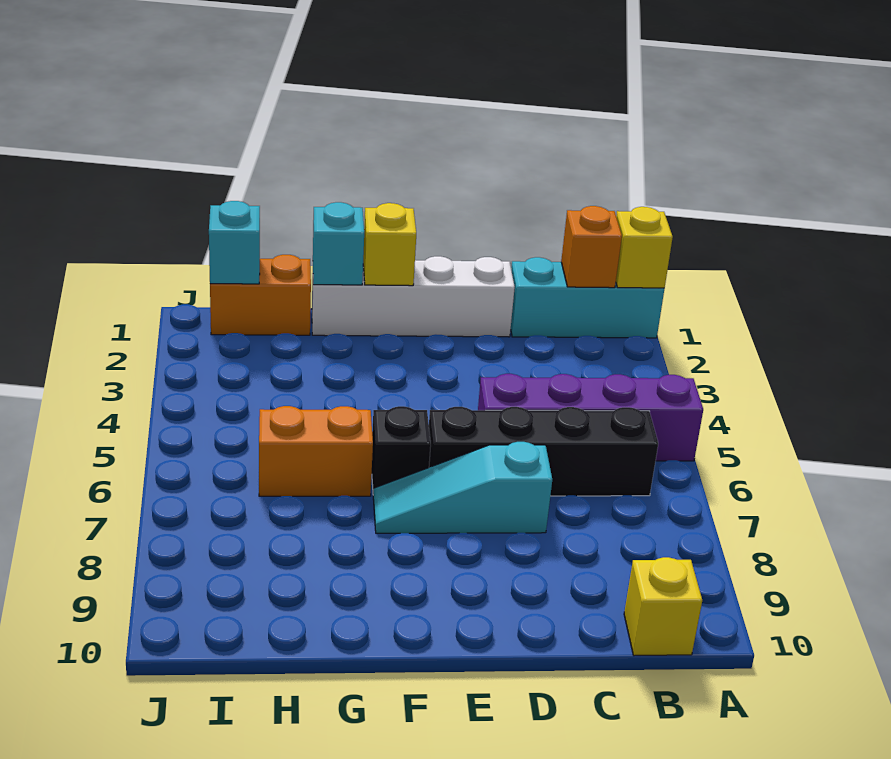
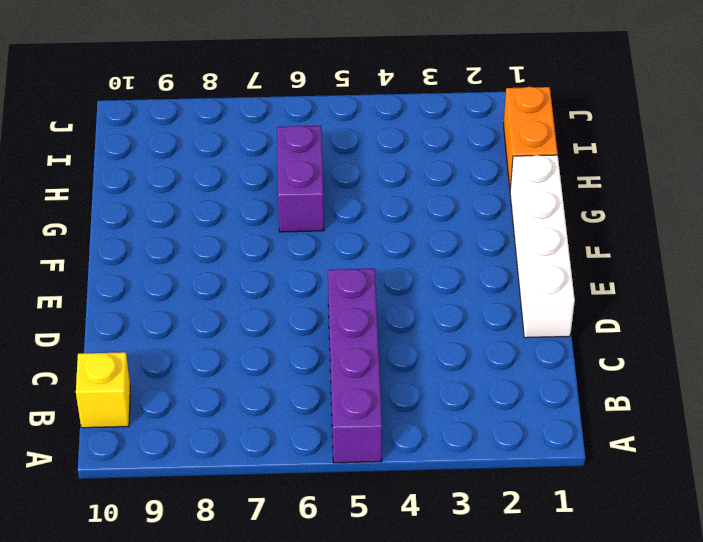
purple 1x2 brick [277,126,324,232] -> orange 1x2 brick [259,406,373,496]
none -> cyan 1x3 brick [511,257,664,338]
none -> black 1x4 brick [429,407,658,496]
none -> cyan 1x3 slope [373,442,552,533]

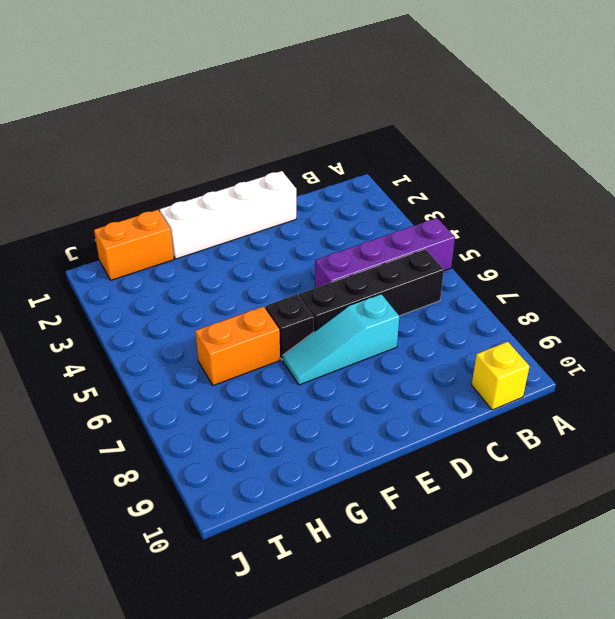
none -> cyan 1x3 brick [511,257,664,338]
none -> yellow 1x1 brick [616,207,673,288]
none -> orange 1x1 brick [561,206,622,288]

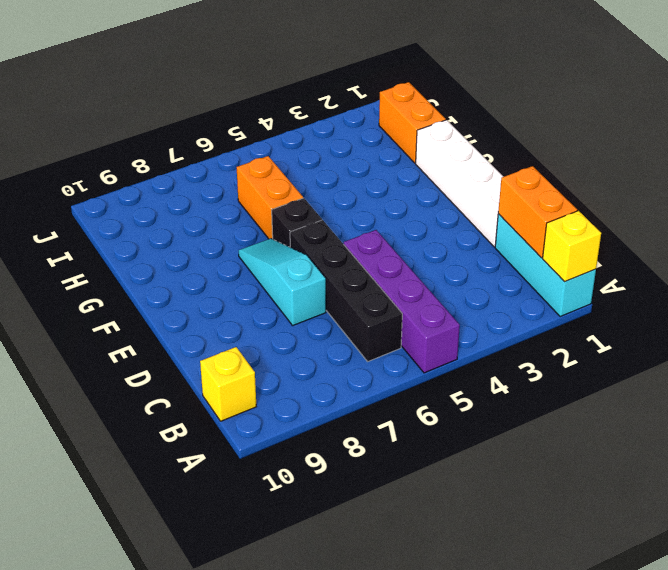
orange 1x2 brick [498,166,577,258] -> orange 1x1 brick [561,206,622,288]
none -> yellow 1x1 brick [363,203,416,286]
none -> cyan 1x1 brick [313,202,364,285]
none -> cyan 1x1 brick [209,201,260,284]

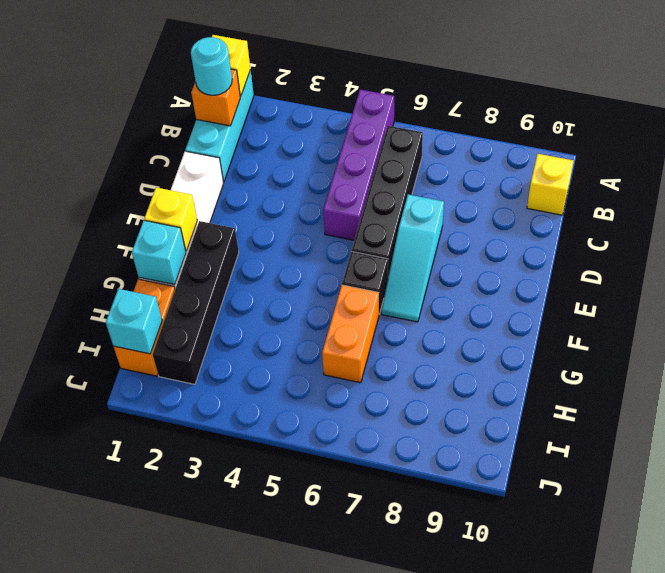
cyan 1x1 round brick [191,37,232,95] -> none
black 1x4 brick [153,221,239,384] -> none

